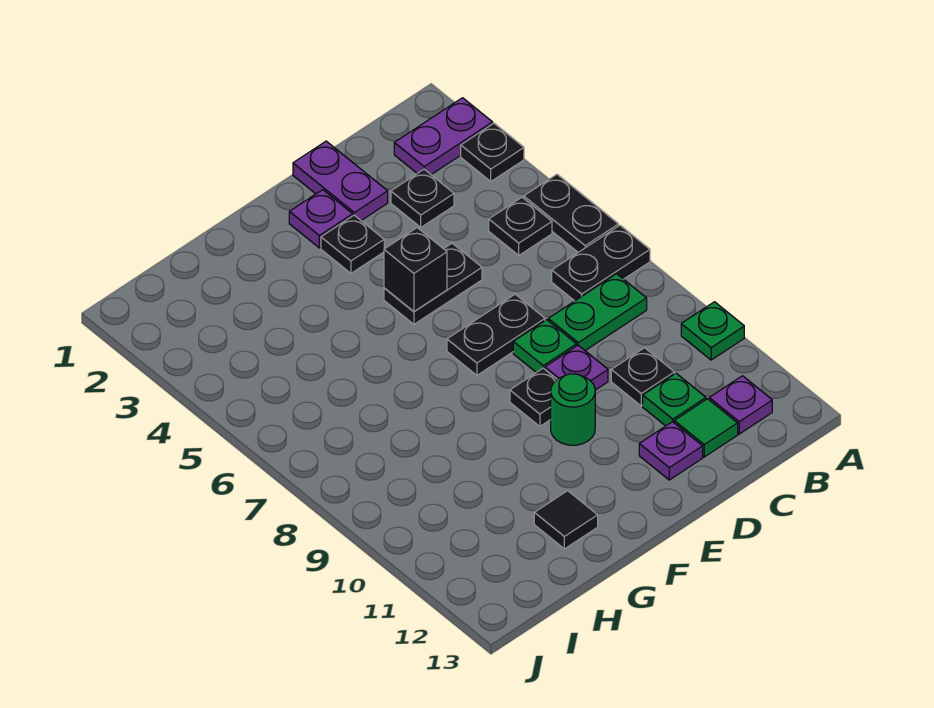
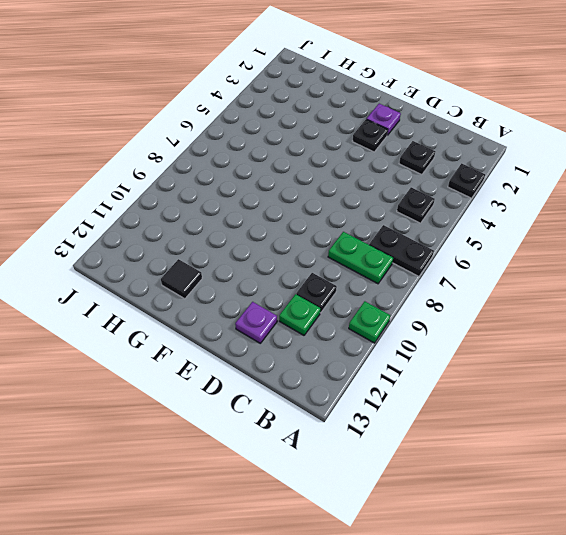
none -> purple 1x2 plate [394,98,493,175]
none -> black 1x2 plate [524,174,618,252]
none -> purple 1x1 plate [709,376,772,434]

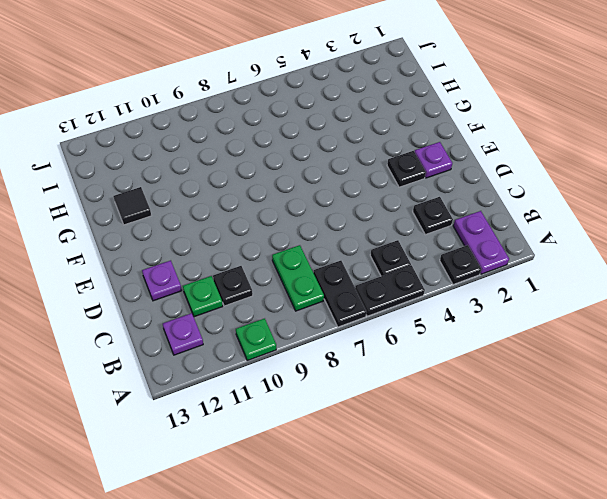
none -> green 1x1 tile [674,399,738,457]
none -> purple 1x2 plate [293,141,388,221]
none -> black 1x2 plate [384,243,482,324]

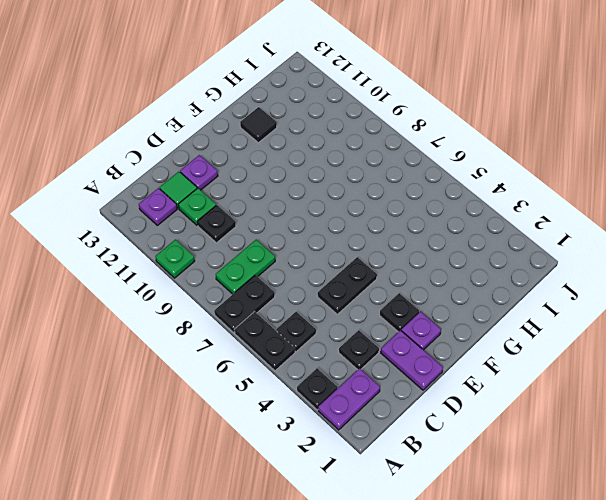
none -> black 1x2 plate [447,294,545,375]
none -> green 1x1 plate [513,320,577,372]
none -> purple 1x1 plate [545,345,608,390]

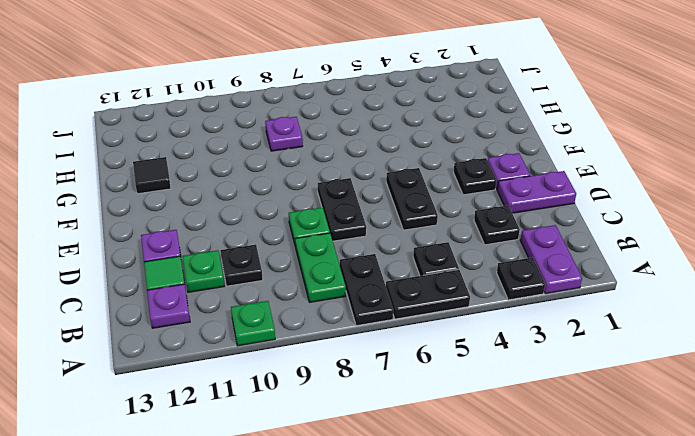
purple 1x1 plate [265,117,303,151] -> purple 1x1 plate moved to [545,345,608,390]
none -> black 1x1 plate [510,368,557,426]
none -> green 1x1 round brick [551,374,595,445]
none -> black 1x1 brick [384,228,447,312]

